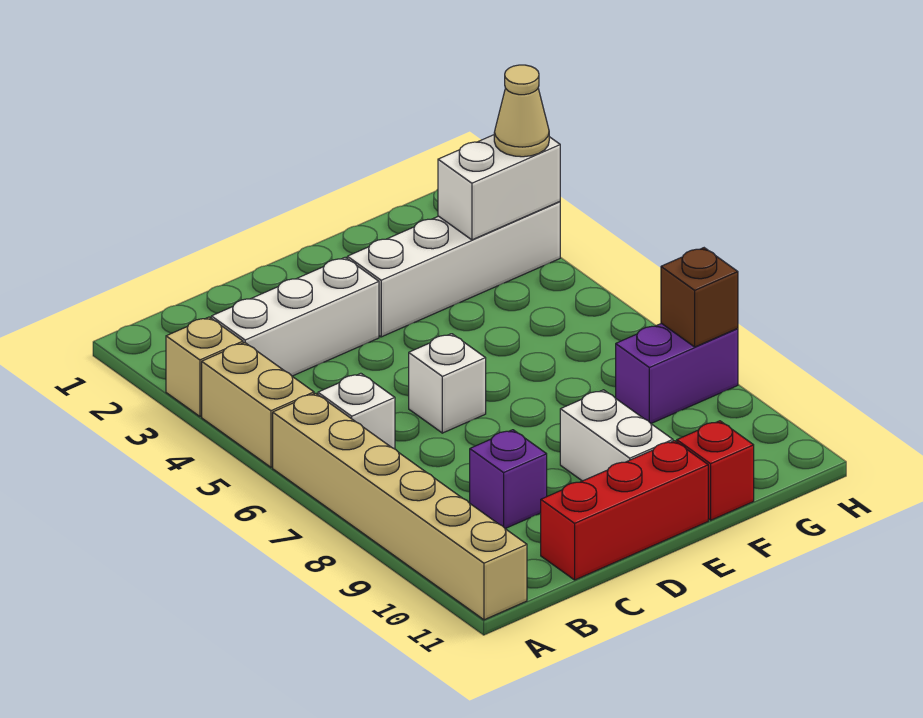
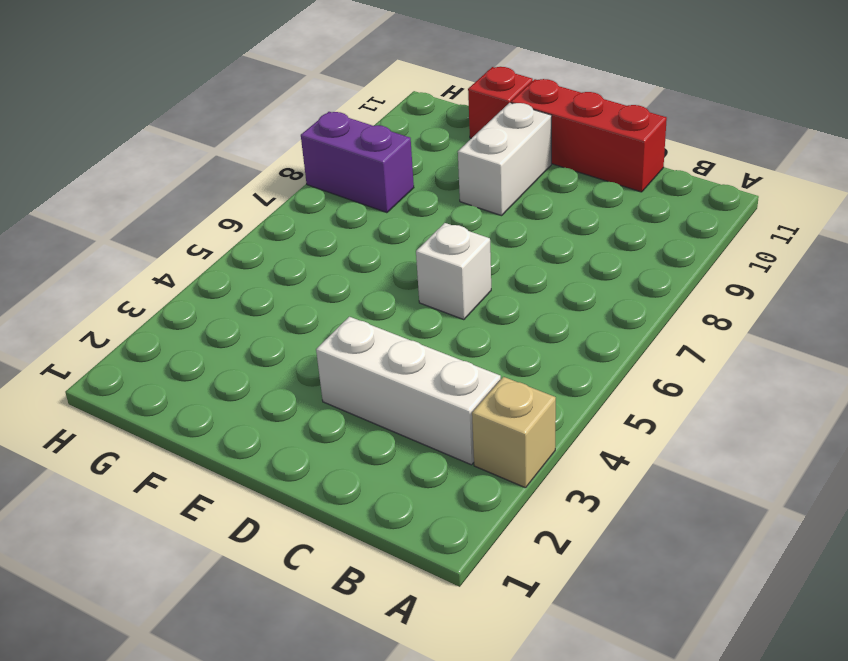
none -> tan 1x2 brick [202,342,314,467]
none -> tan 1x6 brick [273,393,527,620]
none -> white 1x1 brick [318,373,395,449]

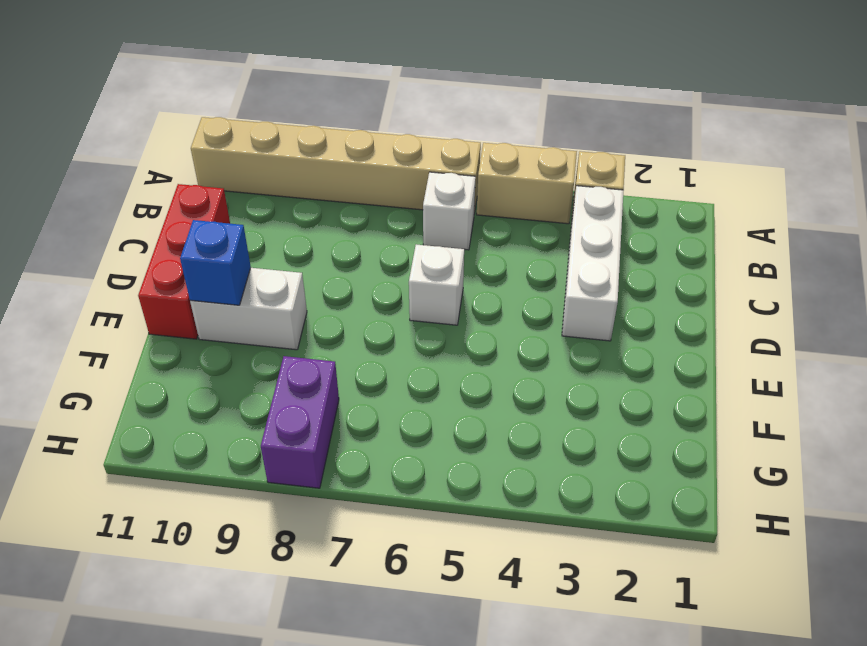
blue 1x1 brick [180,220,251,305] -> none
none -> purple 1x1 brick [470,430,547,529]
none -> white 1x4 brick [347,202,560,337]
none -> red 1x1 brick [677,421,754,520]

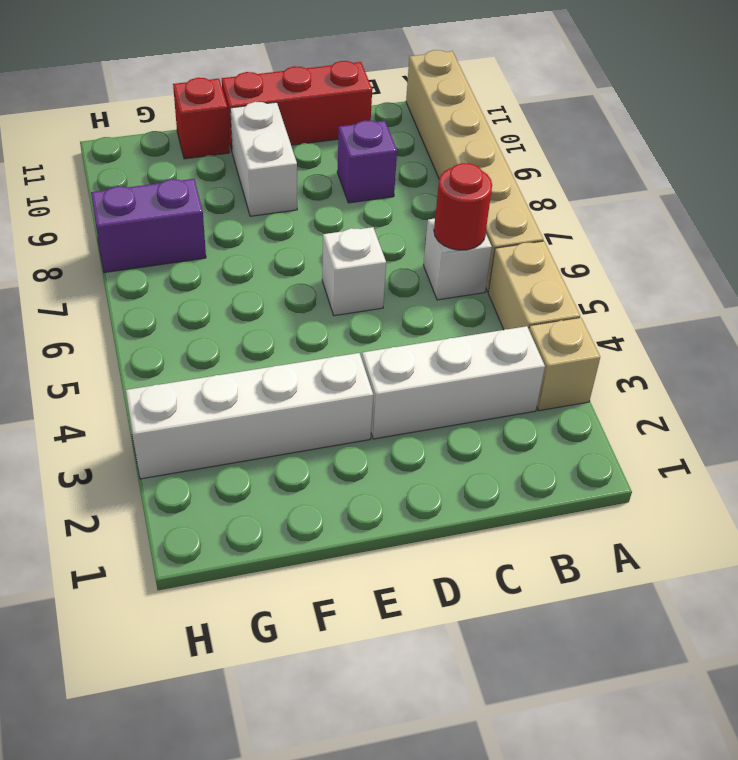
red 1x1 round brick [434,163,492,250] -> none
none -> white 1x2 brick [438,135,560,240]
none -> brown 1x1 brick [661,248,738,347]
none -> tan 1x1 cone [494,65,549,157]

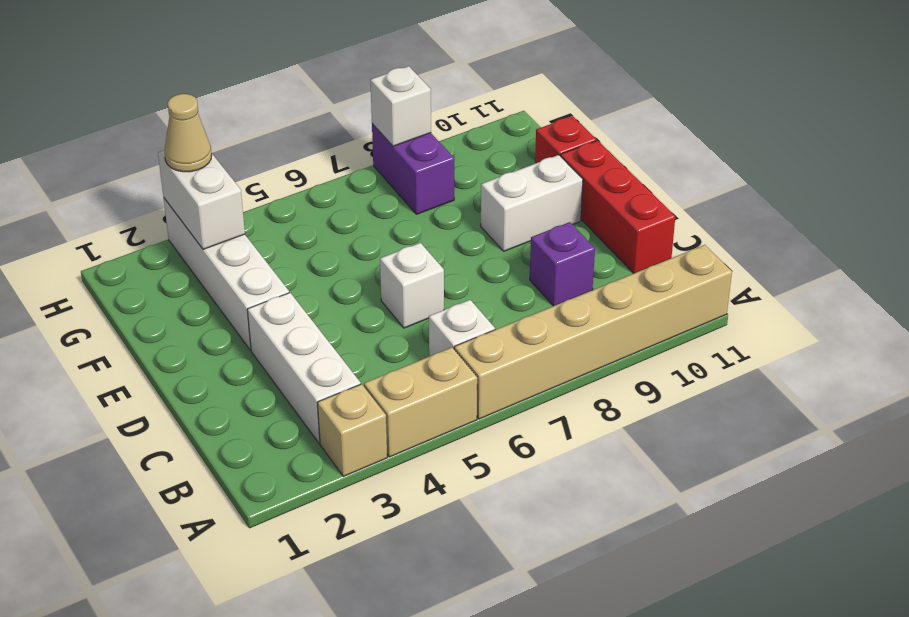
white 1x1 brick [370,66,431,146] -> brown 1x1 brick [661,248,738,347]

